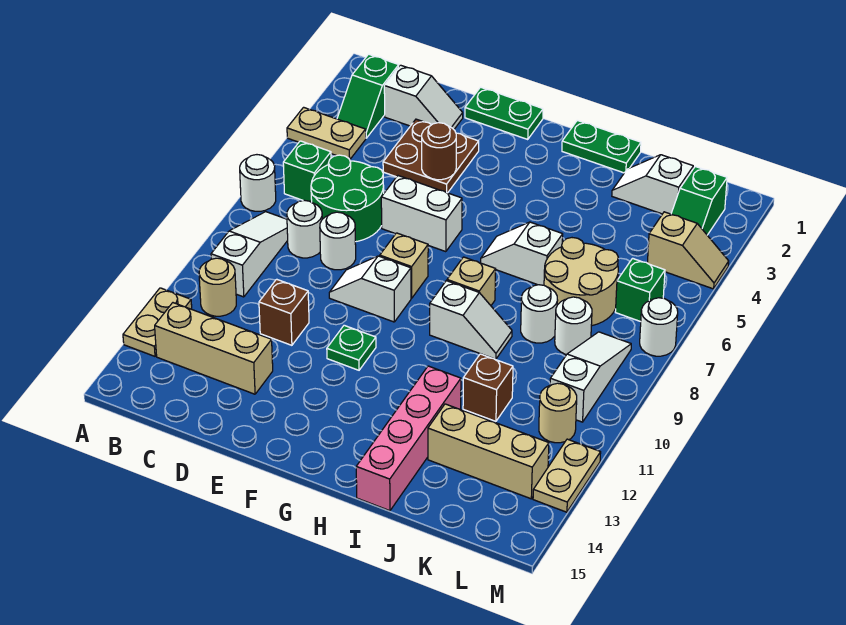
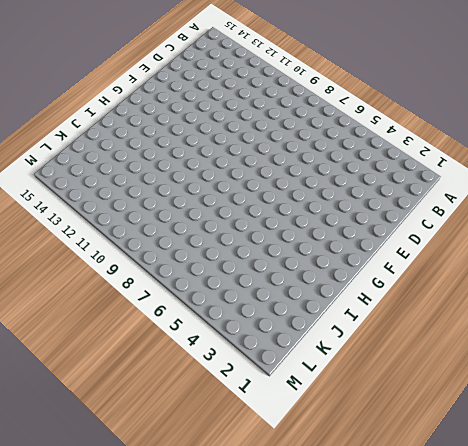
none -> tan 1x2 plate [287,107,366,159]
none -> white 1x1 round brick [240,155,276,211]
none -> tan 1x2 plate [123,288,192,356]
none -> green 1x2 slope [337,54,399,138]

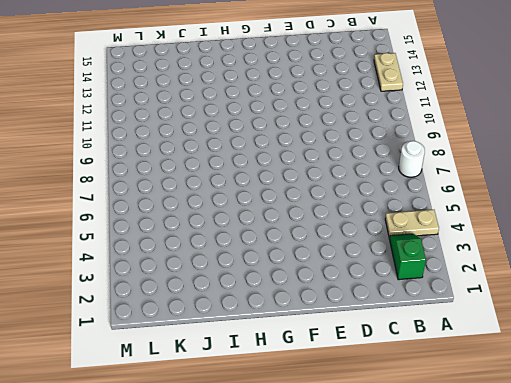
none -> green 1x1 brick [283,141,331,202]
none -> white 1x3 slope [211,212,288,297]
none -> tan 1x1 round brick [199,258,236,316]
none -> tan 1x3 brick [155,303,273,394]

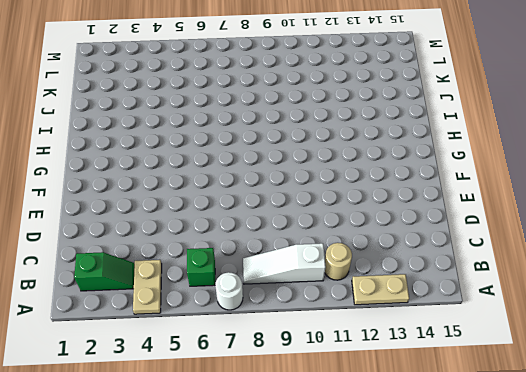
none -> tan 1x3 brick [155,303,273,394]
none -> white 1x2 slope [384,65,463,129]
none -> green 2x2 round brick [311,155,384,242]
none -> white 1x1 round brick [287,200,322,258]

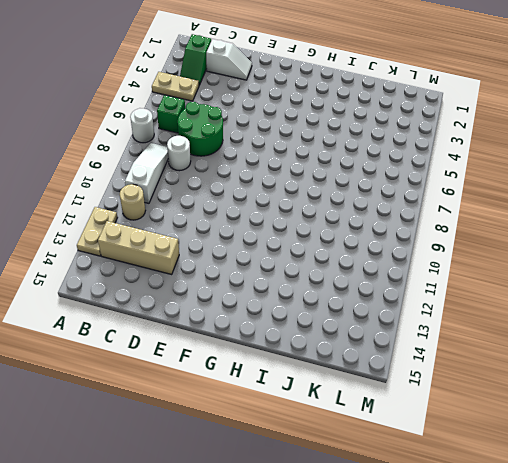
none -> brown 2x2 plate [383,119,479,193]
none -> white 1x1 round brick [320,212,356,270]
none -> brown 1x1 brick [259,279,309,345]
none -> green 1x2 plate [465,87,543,139]

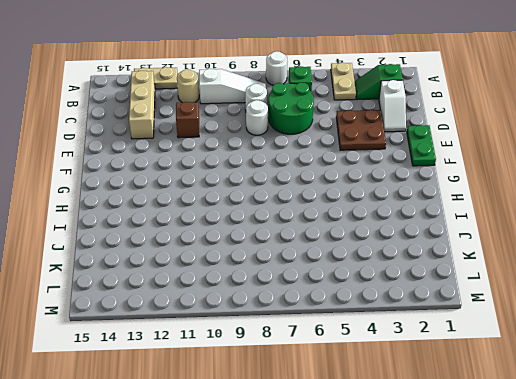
none -> white 1x2 brick [381,176,462,252]
none -> white 1x2 slope [329,256,411,322]
none -> tan 1x1 brick [380,233,428,298]
none -> green 1x1 plate [327,325,376,370]

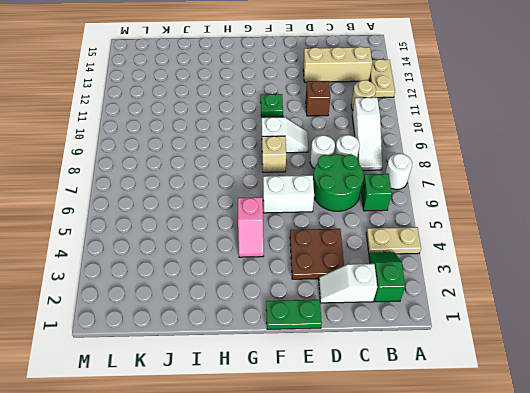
pink 1x2 slope [238,197,264,257] -> none
none -> green 1x2 plate [562,120,641,173]
none -> white 1x2 slope [481,222,563,285]
none -> tan 1x1 brick [447,257,496,305]
none -> white 1x2 slope [430,281,512,359]

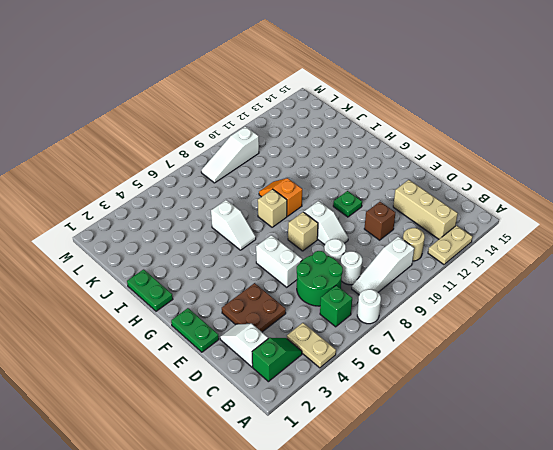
orange 1x2 slope [259,178,302,216] -> white 1x2 slope [430,281,512,359]
none -> pink 1x4 brick [356,366,461,511]
none -> white 1x2 slope [612,155,693,214]
none -> tan 2x2 round brick [544,238,618,326]
none -> white 1x1 round brick [521,285,558,343]

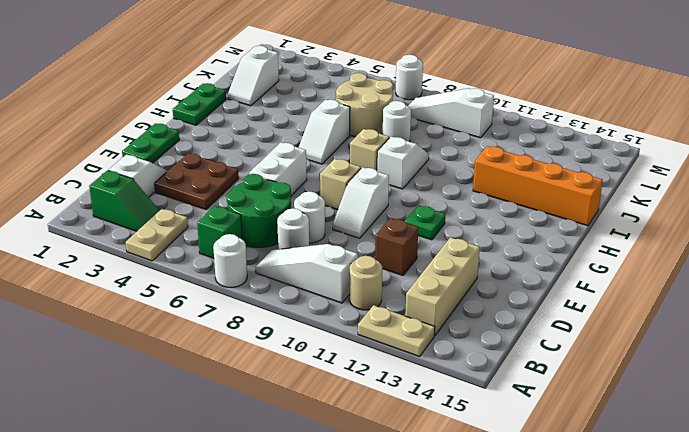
orange 1x4 brick [473,146,603,226] -> pink 1x4 brick [356,366,461,511]
none -> brown 1x1 brick [463,354,513,421]
none -> tan 1x3 brick [428,404,549,499]
none -> white 1x1 round brick [555,297,592,355]
none -> green 1x2 slope [671,167,727,235]

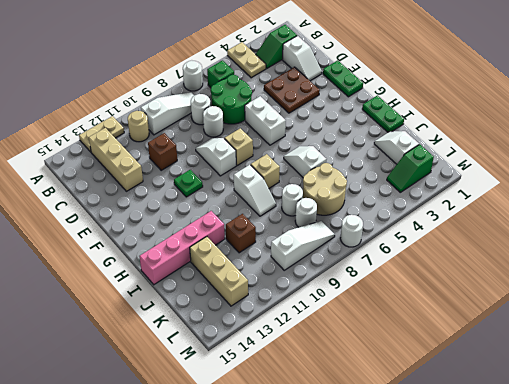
none -> tan 1x2 slope [647,212,729,289]
none -> green 1x1 brick [615,258,665,322]
none -> tan 1x1 round brick [539,383,577,443]
none -> tan 1x2 plate [533,439,601,512]

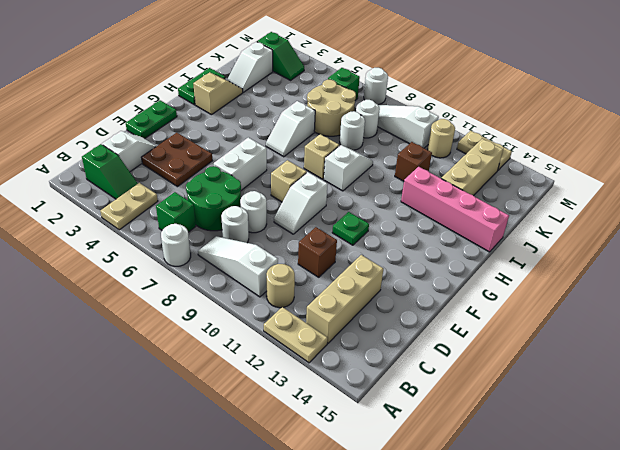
tan 1x2 slope [193,72,243,115] -> tan 1x2 slope moved to [647,212,729,289]
none -> brown 1x1 round brick [422,123,456,180]

